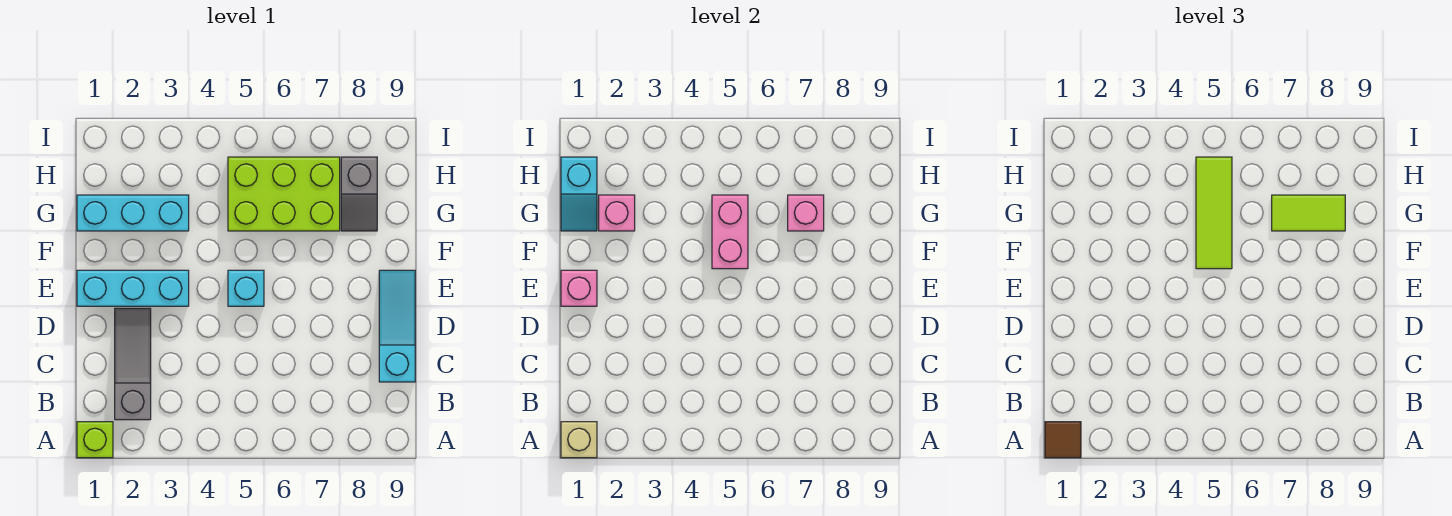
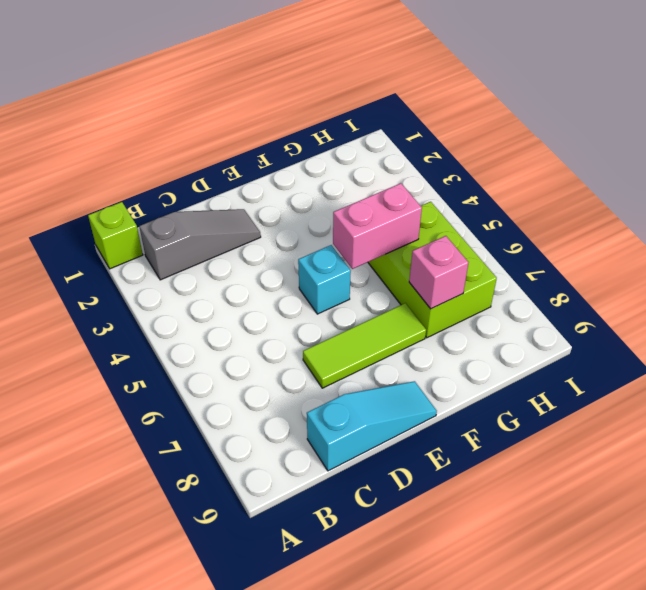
lime 1x3 tile [303,303,426,388] -> lime 1x3 tile moved to [1196,157,1232,269]
none -> cyan 1x3 brick [77,270,189,306]
none -> cyan 1x3 brick [77,195,189,231]
none -> grey 1x2 slope [341,157,377,231]

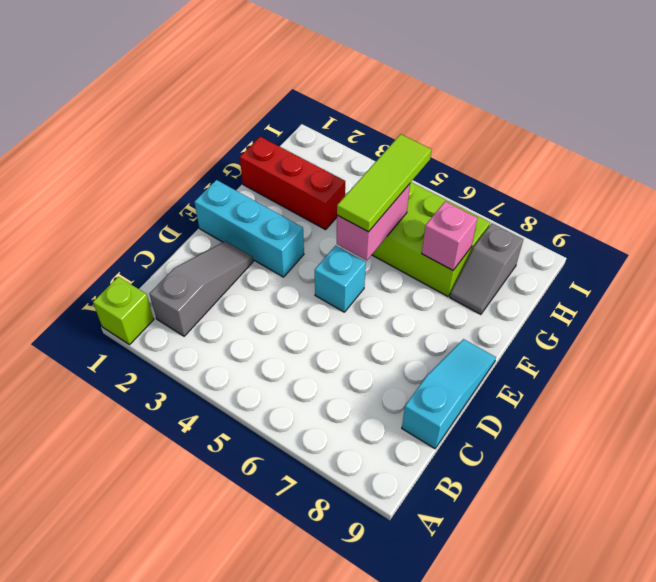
red 1x3 brick [240,137,345,230] -> cyan 1x3 brick [77,195,189,231]
none -> tan 1x1 brick [561,422,597,458]
none -> pink 1x1 brick [561,270,597,306]
none -> cyan 1x2 slope [561,157,597,231]

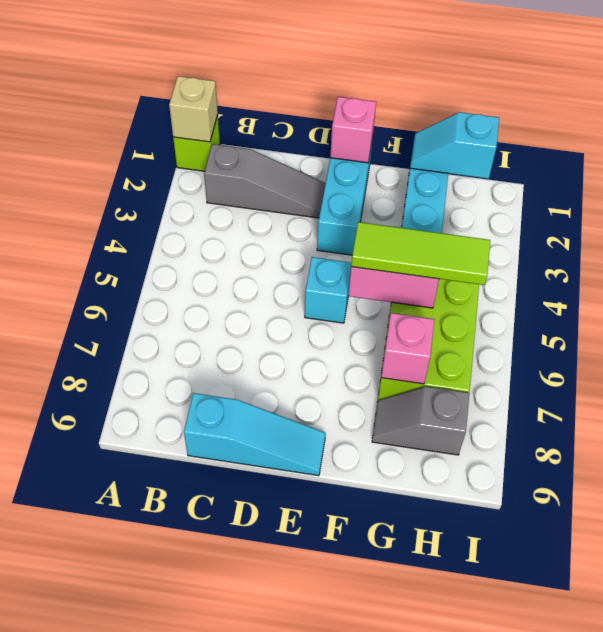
none -> pink 1x1 brick [599,195,635,231]
none -> brown 1x1 tile [1045,422,1081,458]
none -> lime 1x2 tile [1272,195,1345,231]

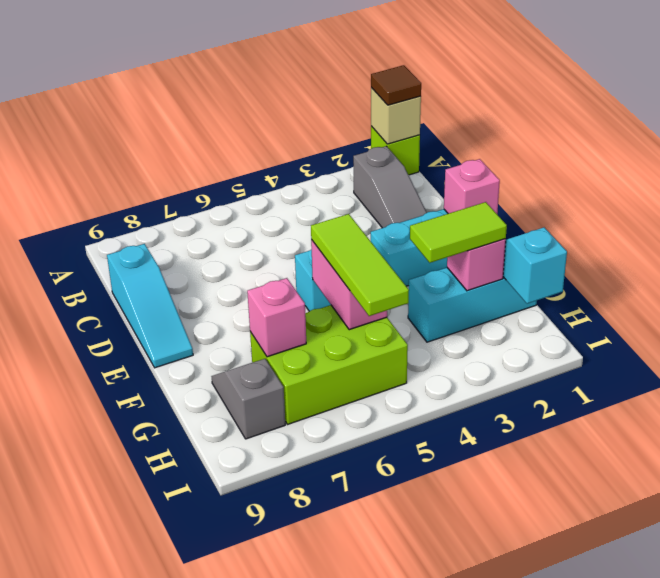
lime 1x2 tile [410,202,507,263] -> lime 1x2 tile moved to [1272,195,1345,231]

